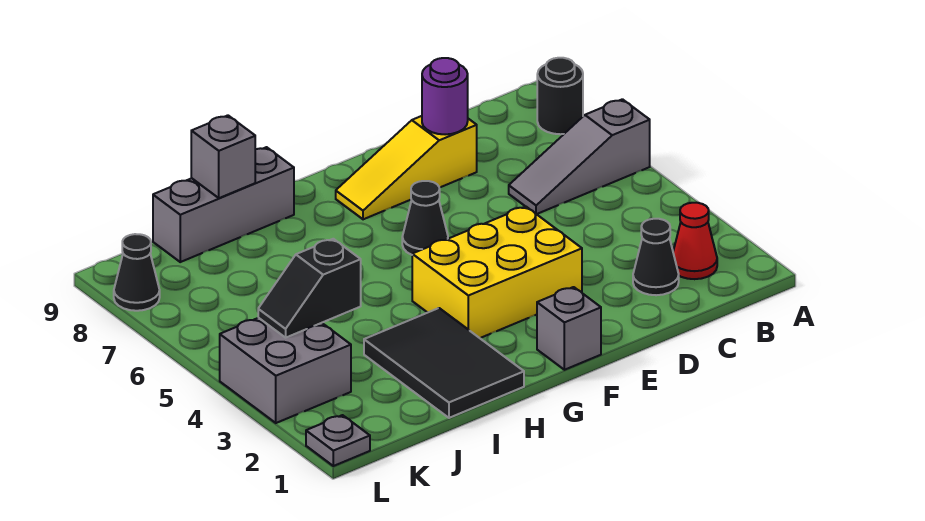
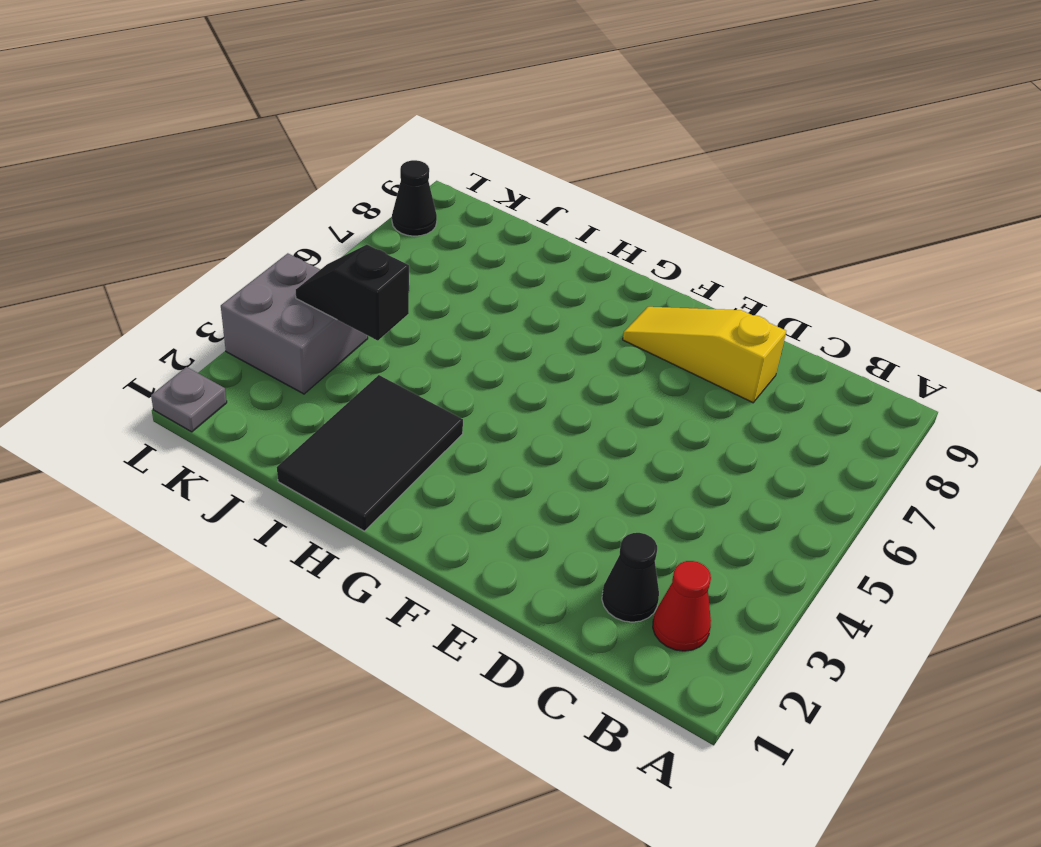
none -> grey 1x3 slope [509,99,650,214]
none -> black 1x1 round brick [537,58,583,134]
none -> yellow 2x3 brick [412,206,582,338]

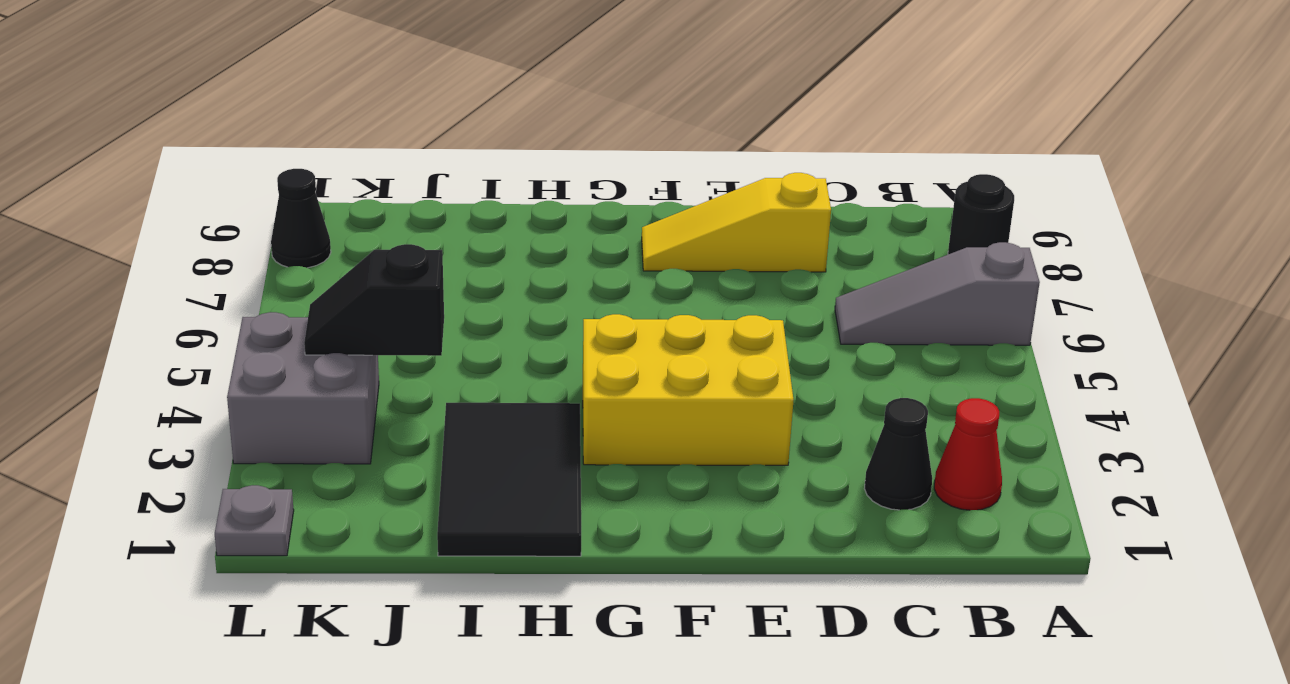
none -> grey 1x1 brick [537,287,601,370]
none -> black 1x1 cone [402,181,448,255]
none -> grey 1x3 brick [153,147,294,262]

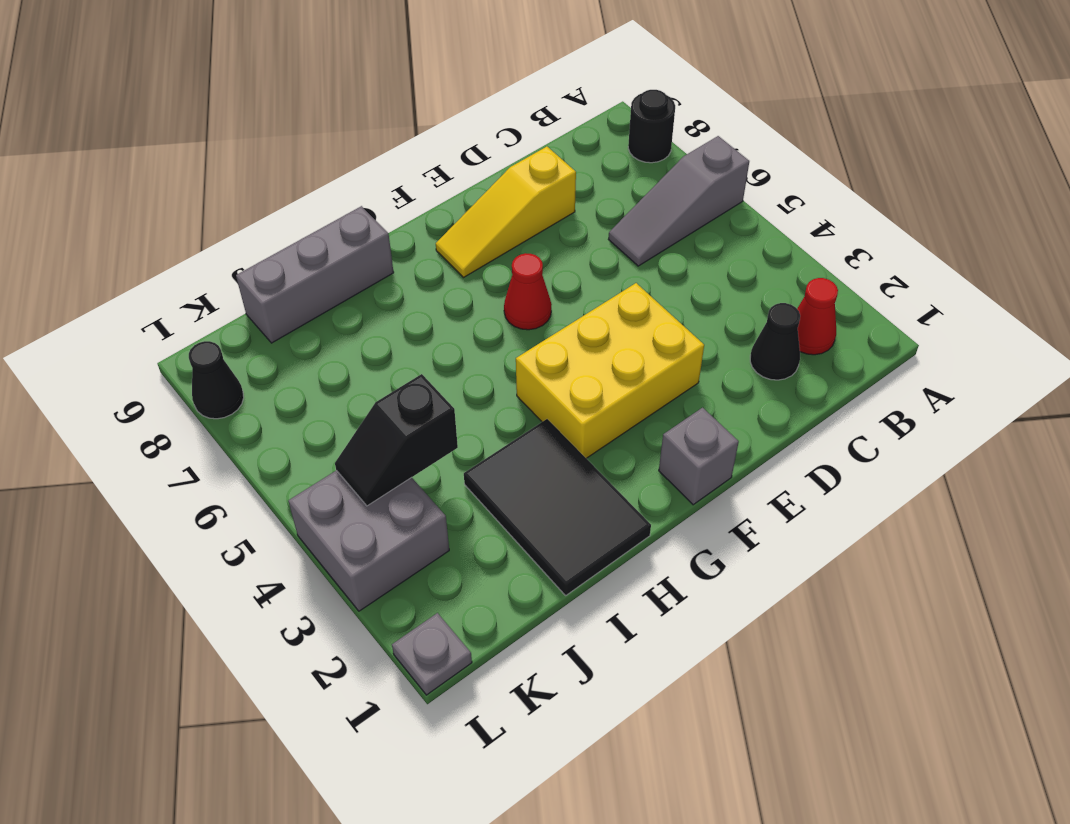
red 1x1 cone [504,253,552,330] -> black 1x1 cone [402,181,448,255]
none -> purple 1x1 round brick [422,58,468,134]
none -> grey 1x1 brick [191,115,255,198]

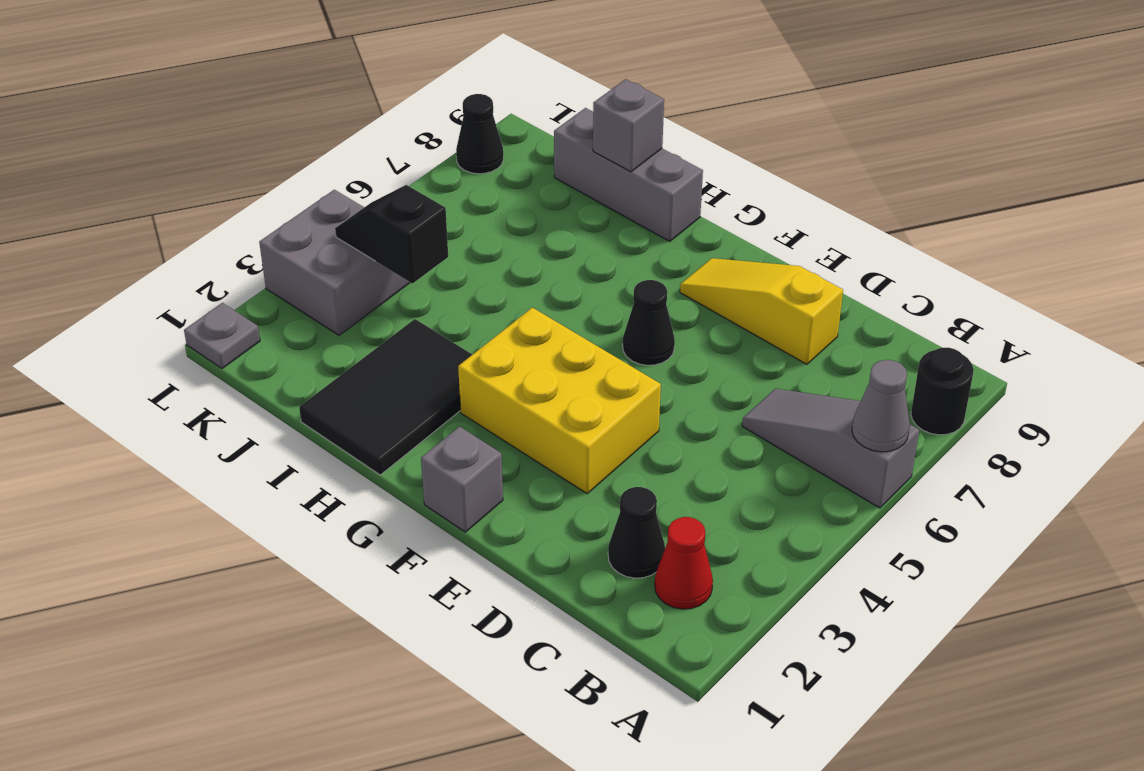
grey 1x1 cone [852,360,910,452] -> none
none -> purple 1x1 round brick [422,58,468,134]

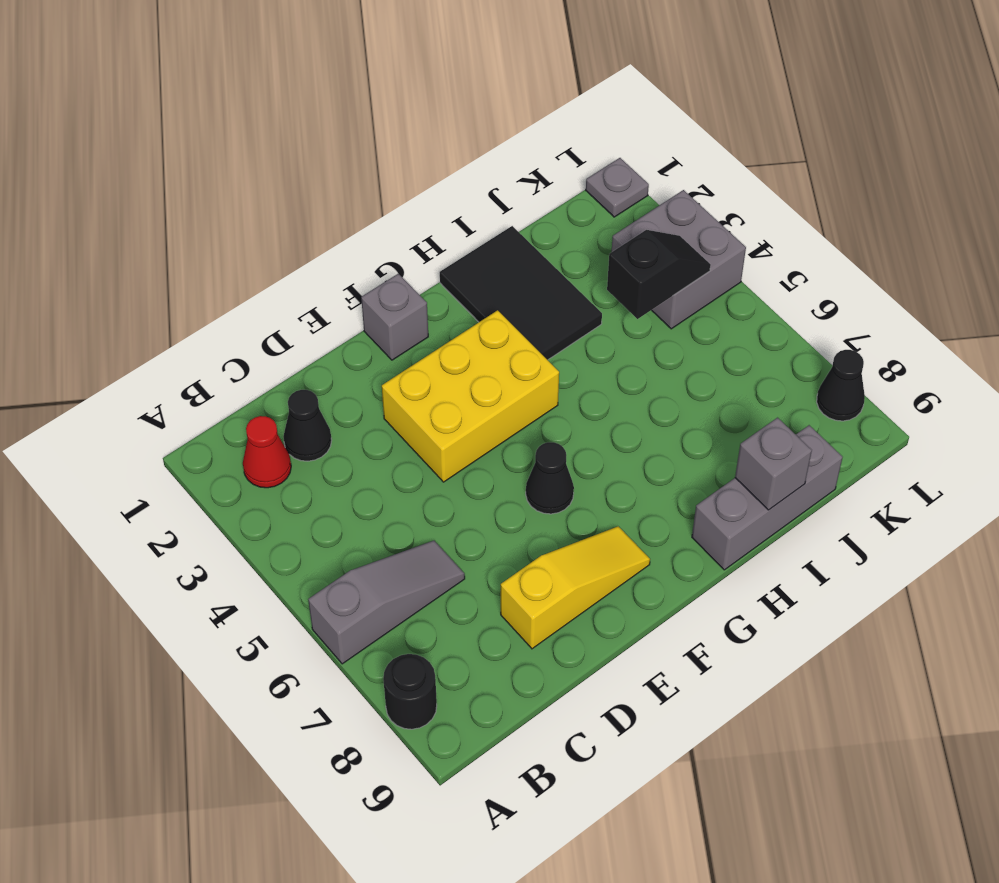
none -> purple 1x1 round brick [422,58,468,134]

